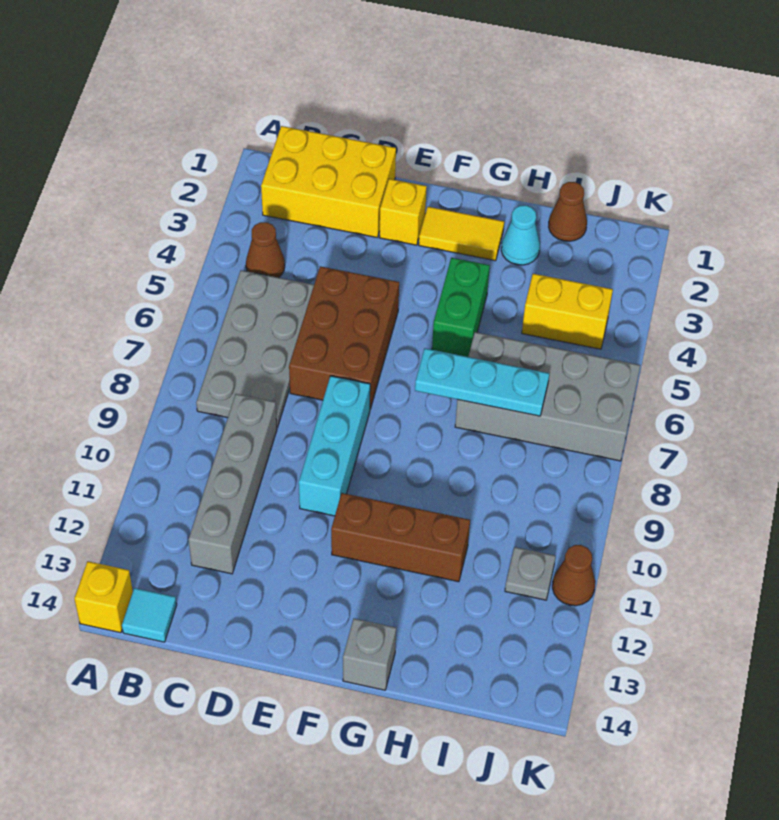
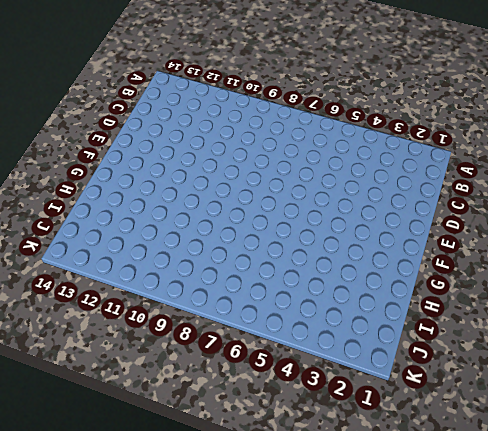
none -> yellow 1x1 brick [74,561,133,633]
none -> yellow 2x3 brick [261,126,396,237]
none -> brown 1x1 cone [246,222,285,278]

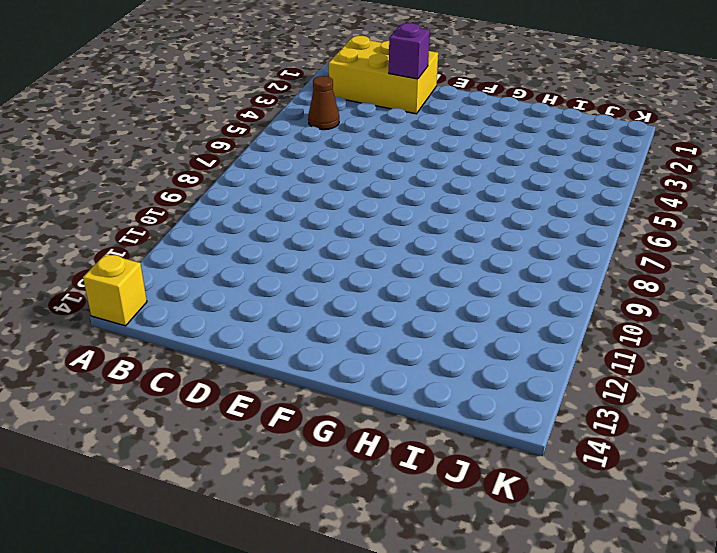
purple 1x1 brick [389,23,430,79] -> none
none -> grey 2x4 plate [196,270,314,428]
none -> cyan 1x1 tile [122,588,177,642]
none -> grey 1x4 brick [189,394,277,574]

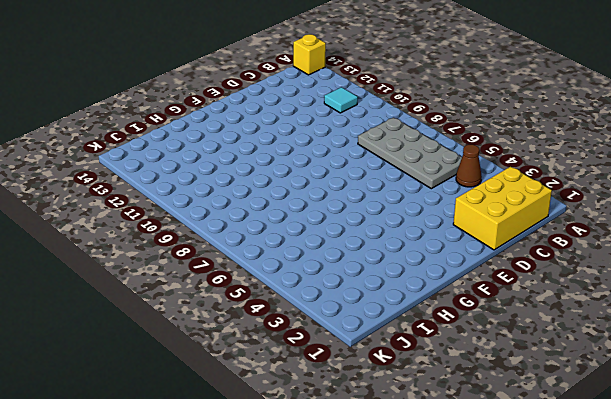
cyan 1x1 tile [324,87,358,113] -> cyan 1x1 tile moved to [122,588,177,642]
none -> grey 1x4 brick [189,394,277,574]
none -> brown 2x3 brick [289,266,399,409]
none -> yellow 1x1 brick [379,179,427,245]

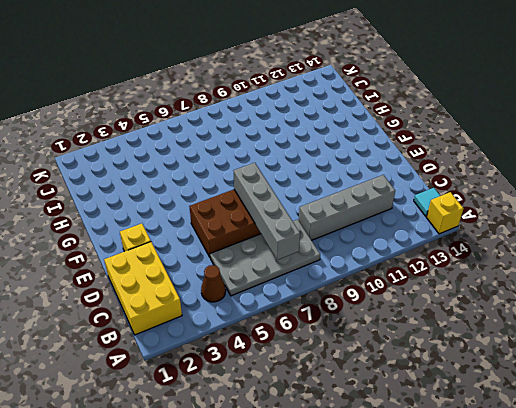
grey 1x4 brick [234,163,300,260] -> none
none -> cyan 1x3 brick [299,376,370,516]
none -> yellow 1x2 tile [419,207,504,261]
none -> brown 1x3 brick [331,493,470,582]

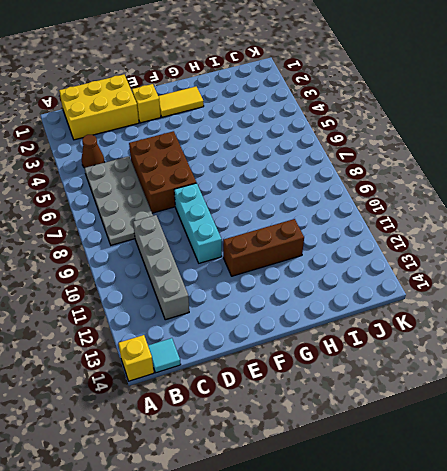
none -> green 1x2 brick [432,258,490,357]
none -> grey 1x1 brick [343,619,396,690]
none -> cyan 1x1 cone [501,205,540,265]

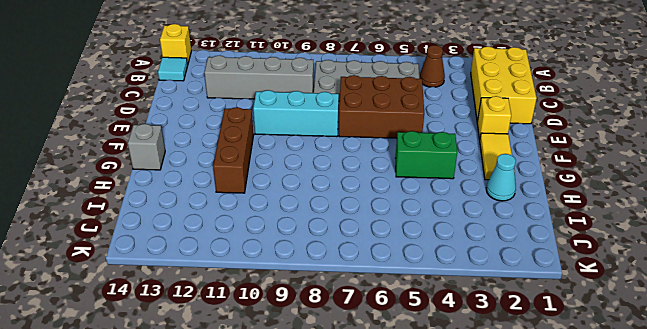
none -> grey 2x4 brick [455,332,640,461]
none -> brown 1x1 cone [549,182,587,241]
none -> yellow 1x2 brick [522,274,613,349]

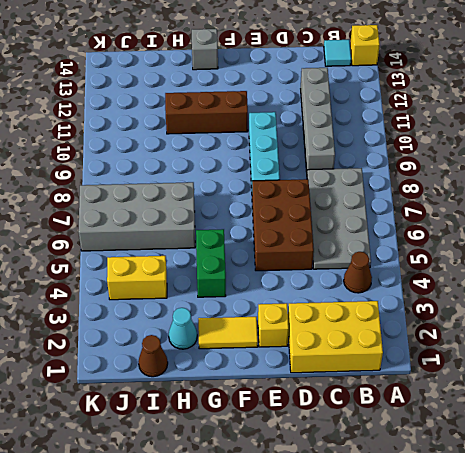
none -> grey 1x1 plate [505,547,556,600]
none -> brown 1x1 cone [552,545,595,606]
none -> cyan 1x3 plate [415,348,549,416]

